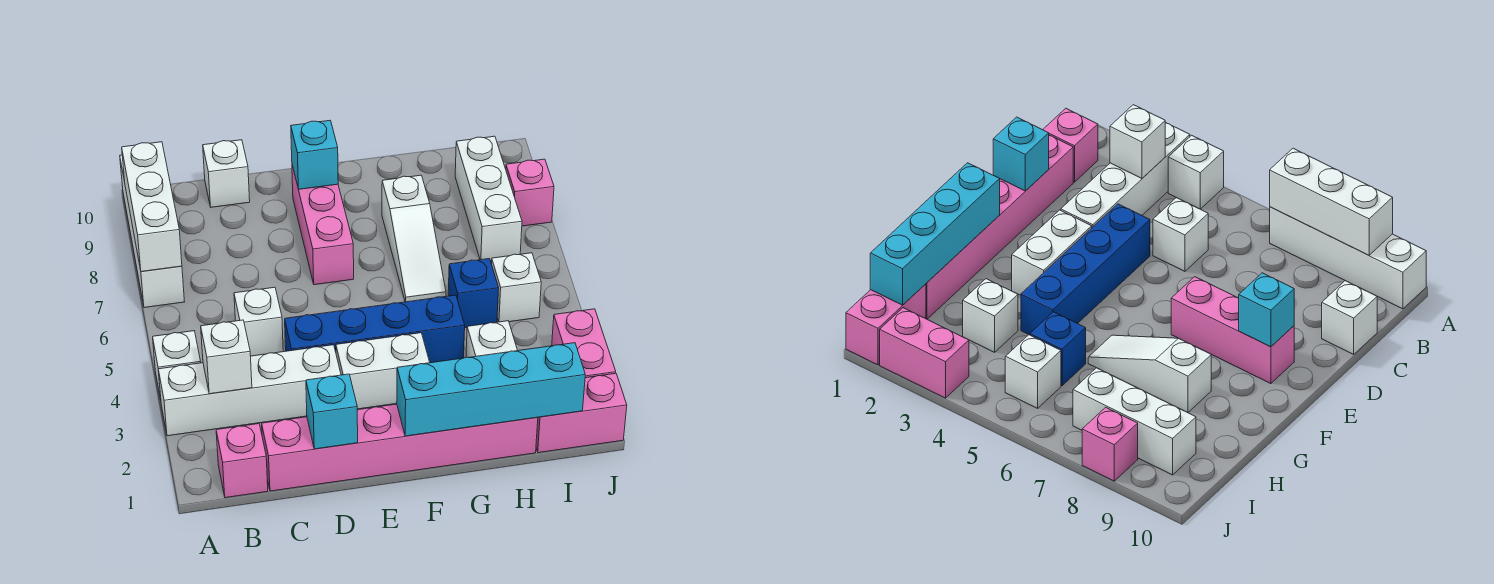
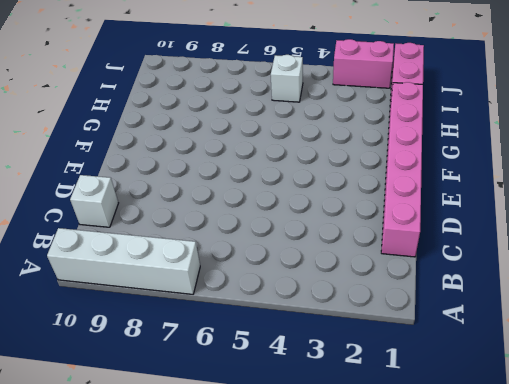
none -> white 1x4 brick [158,345,341,436]
none -> white 1x1 brick [153,331,201,400]
none -> pink 1x1 brick [216,424,268,498]

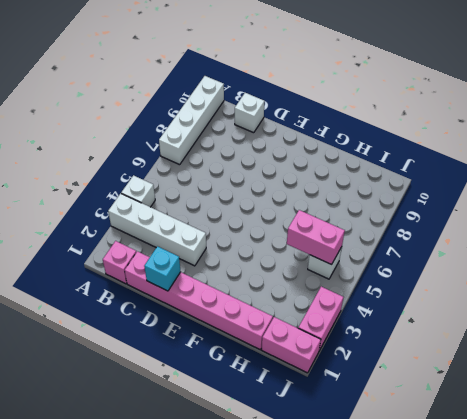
pink 1x2 brick [286,210,345,265] -> none
none -> white 1x1 brick [234,287,283,356]
none -> blue 1x4 brick [285,295,465,363]
none -> white 1x2 brick [336,333,430,409]

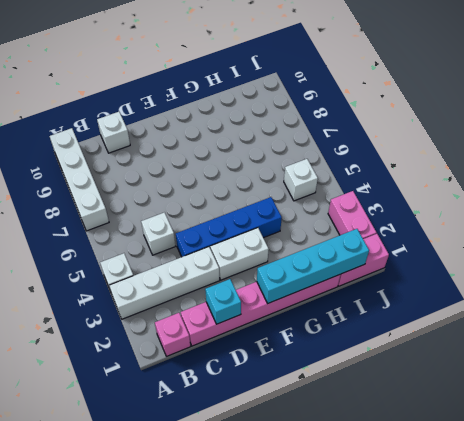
none -> pink 1x3 brick [292,165,354,285]
none -> white 1x3 slope [382,175,446,302]
none -> white 1x1 brick [466,321,518,358]

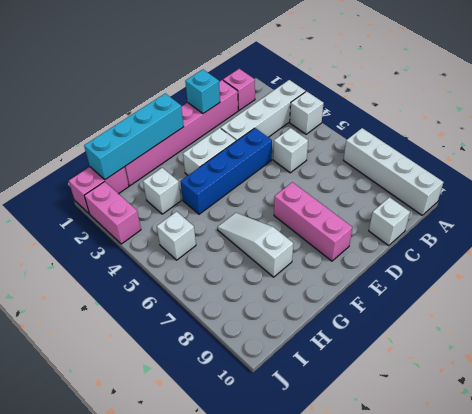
none -> blue 1x1 brick [448,259,499,328]
none -> white 1x3 brick [455,136,522,261]
none -> pink 1x1 brick [506,159,554,226]

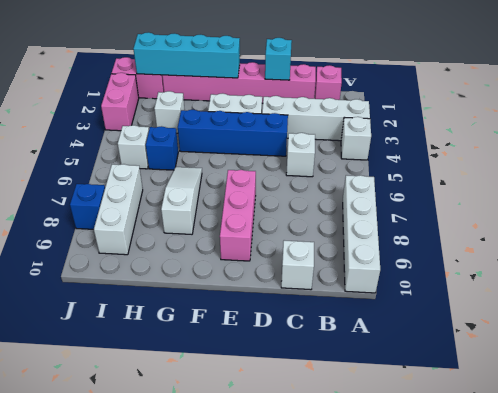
blue 1x1 brick [70,184,105,229] -> pink 1x1 brick [506,159,554,226]
none -> white 1x3 brick [122,142,182,272]
none -> white 1x1 brick [201,320,252,394]
none -> cyan 1x1 brick [291,121,338,189]

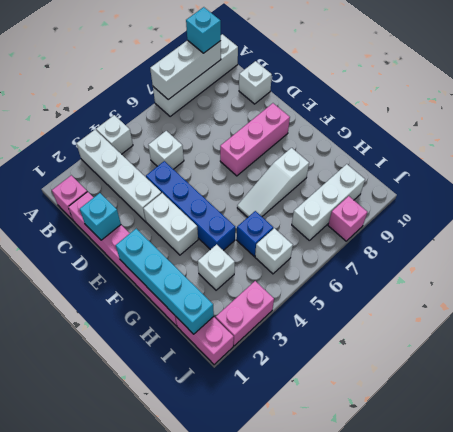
cyan 1x1 brick [186,7,221,53] -> cyan 1x1 brick moved to [291,121,338,189]
none -> white 1x1 brick [201,320,252,394]

